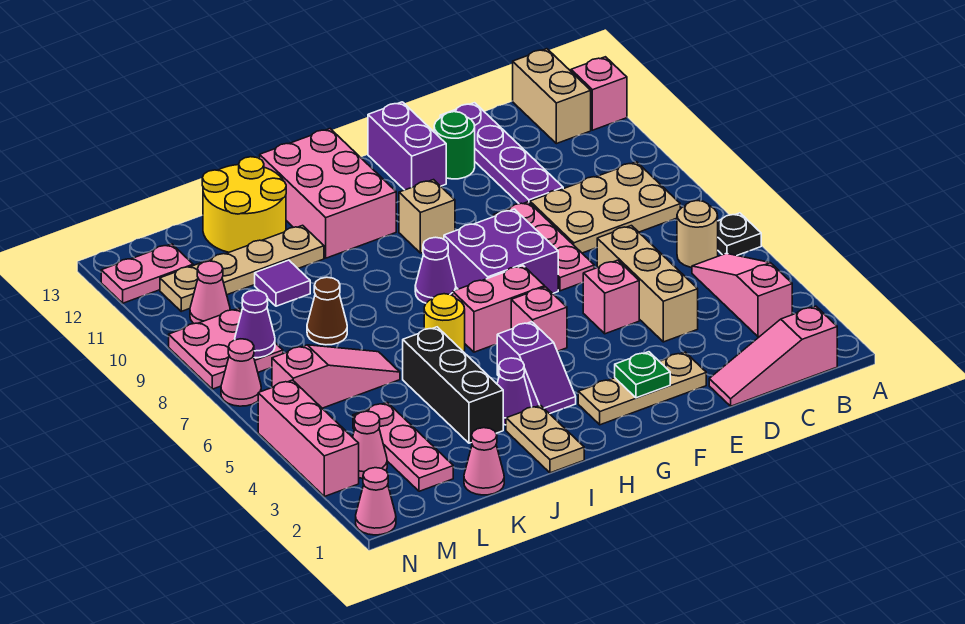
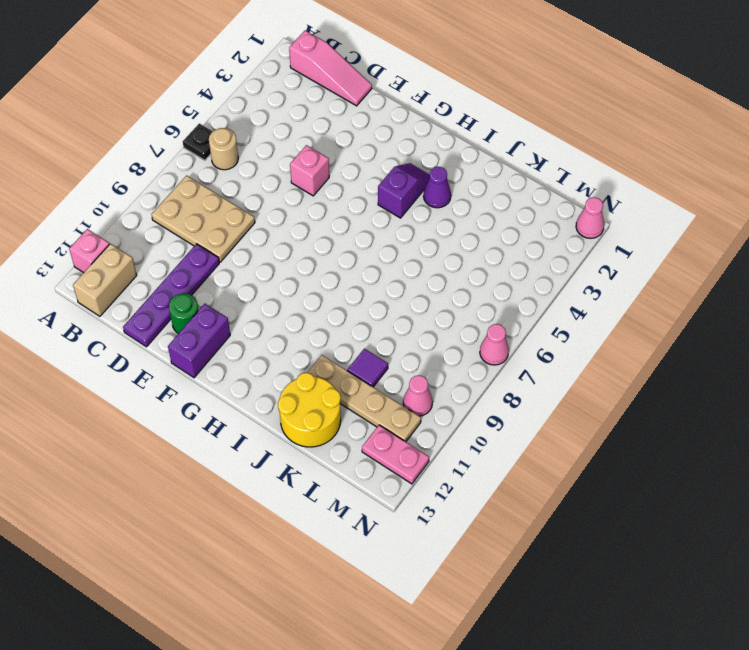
none -> pink 1x3 slope [692,253,792,337]
none -> tan 1x3 brick [597,226,698,342]
none -> tan 1x3 plate [578,352,706,425]
none -> pink 1x3 plate [494,202,594,291]

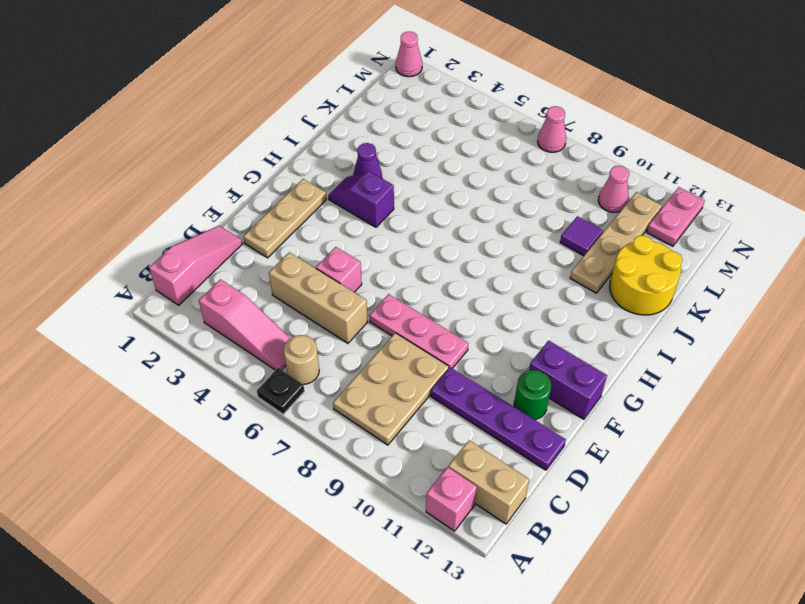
none -> purple 2x2 brick [444,209,558,293]
none -> pink 1x1 brick [511,287,567,351]
none -> pink 1x2 brick [453,266,545,352]
none -> tan 1x1 brick [399,180,455,253]

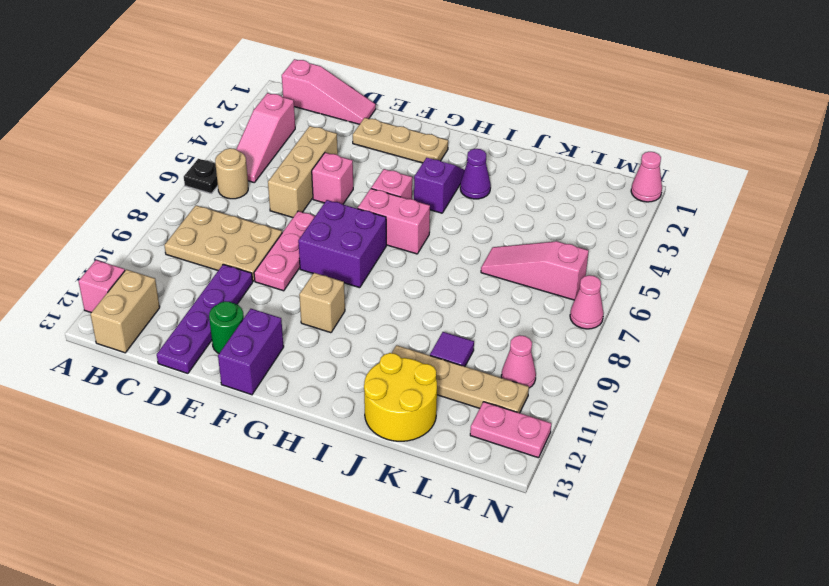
none -> purple 1x1 cone [415,237,456,303]
none -> pink 2x3 brick [260,129,396,258]
none -> tan 1x2 plate [506,405,584,473]
none -> yellow 1x1 round brick [424,294,465,352]

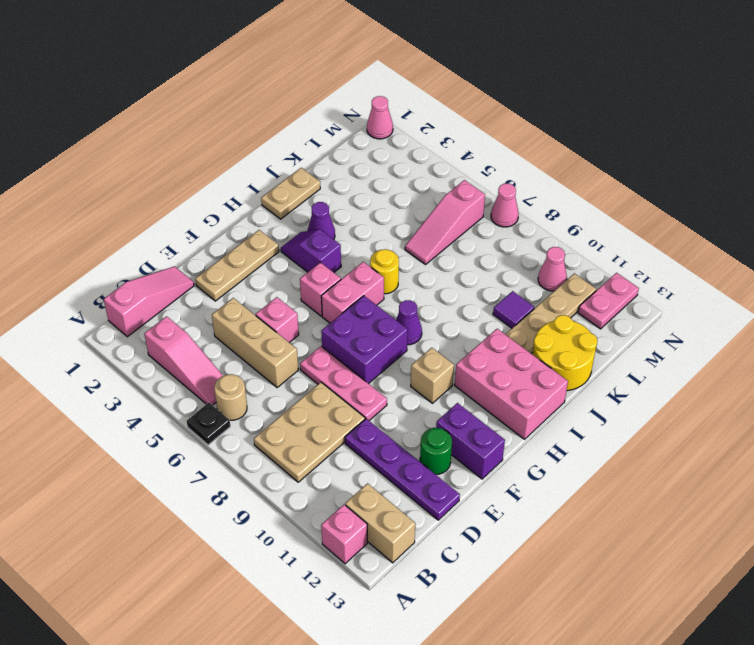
tan 1x2 plate [261,168,320,219] -> tan 1x2 plate turned to [506,405,584,473]
none -> black 1x3 brick [403,327,503,443]
none -> pink 1x1 cone [464,428,504,495]
none -> brown 1x1 cone [307,277,347,345]
none -> pink 1x3 plate [353,402,453,491]

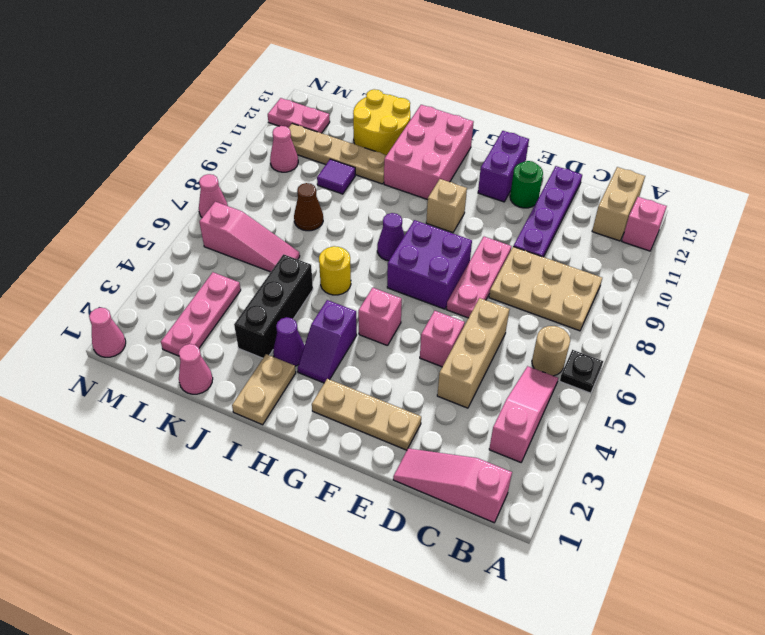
none -> pink 1x2 brick [453,266,545,352]
none -> pink 1x1 cone [353,411,387,478]
none -> pink 2x2 plate [169,308,283,389]
none -> pink 1x3 brick [258,380,359,497]

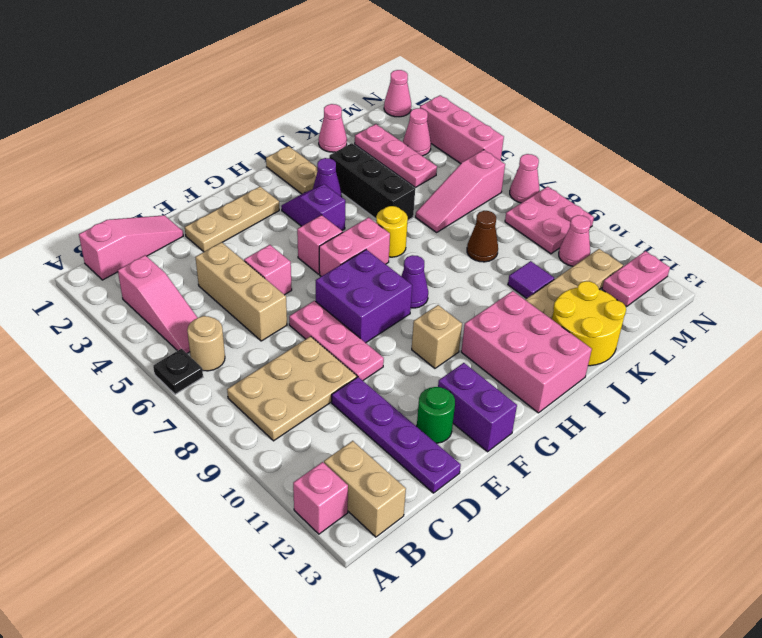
none -> green 1x1 plate [615,352,670,398]
none -> purple 1x1 cone [235,290,275,358]

